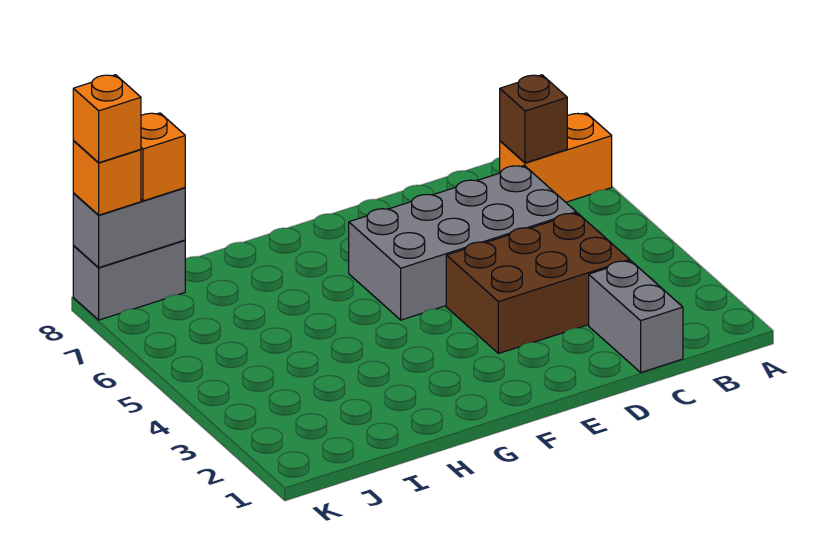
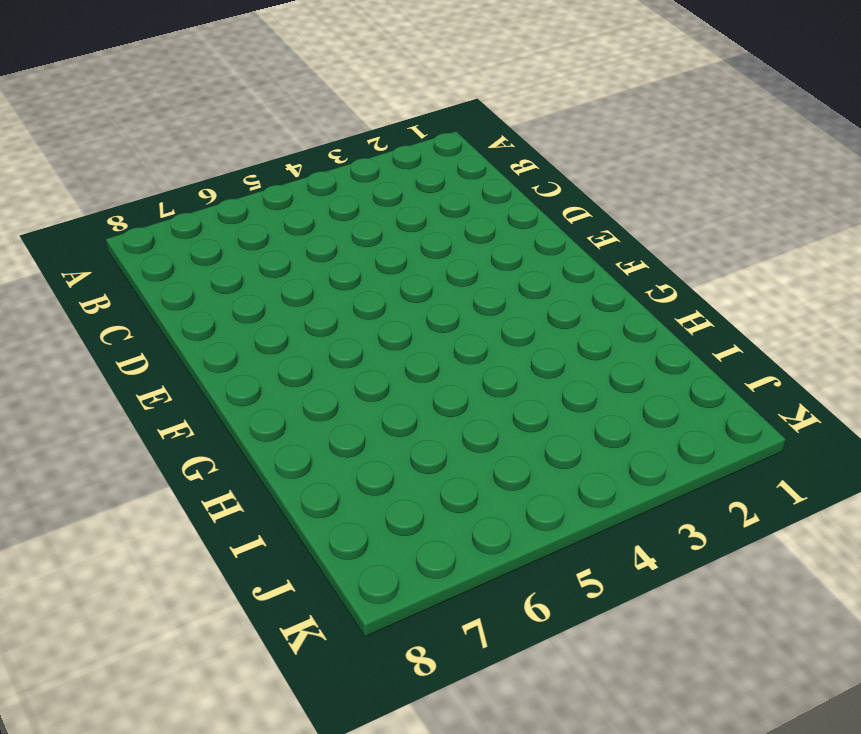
none -> orange 1x2 brick [500,113,612,202]
none -> grey 1x2 brick [589,261,683,372]

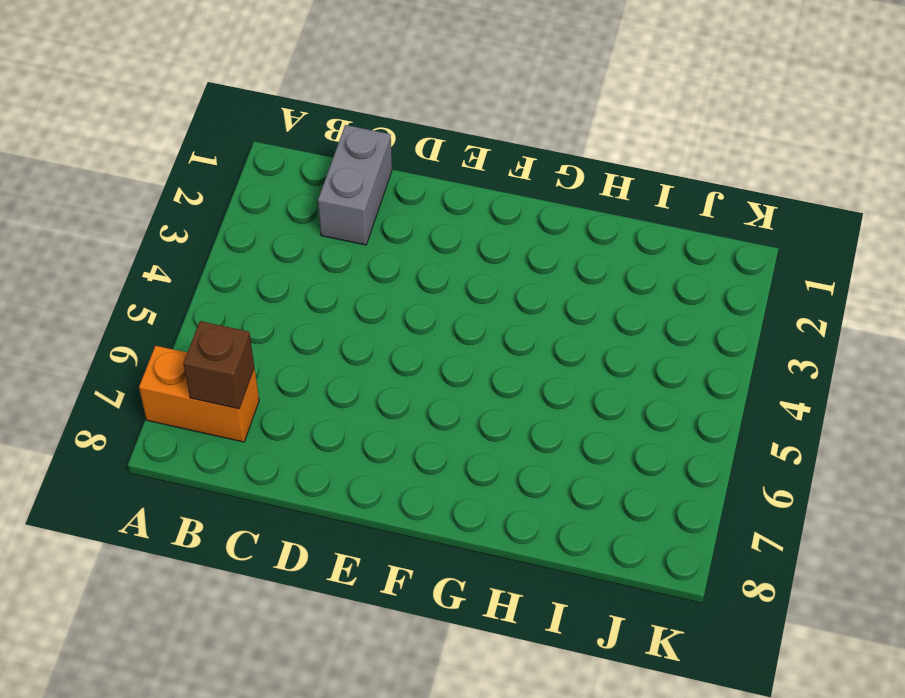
none -> brown 2x3 brick [446,213,630,353]
none -> grey 2x4 brick [349,166,576,320]

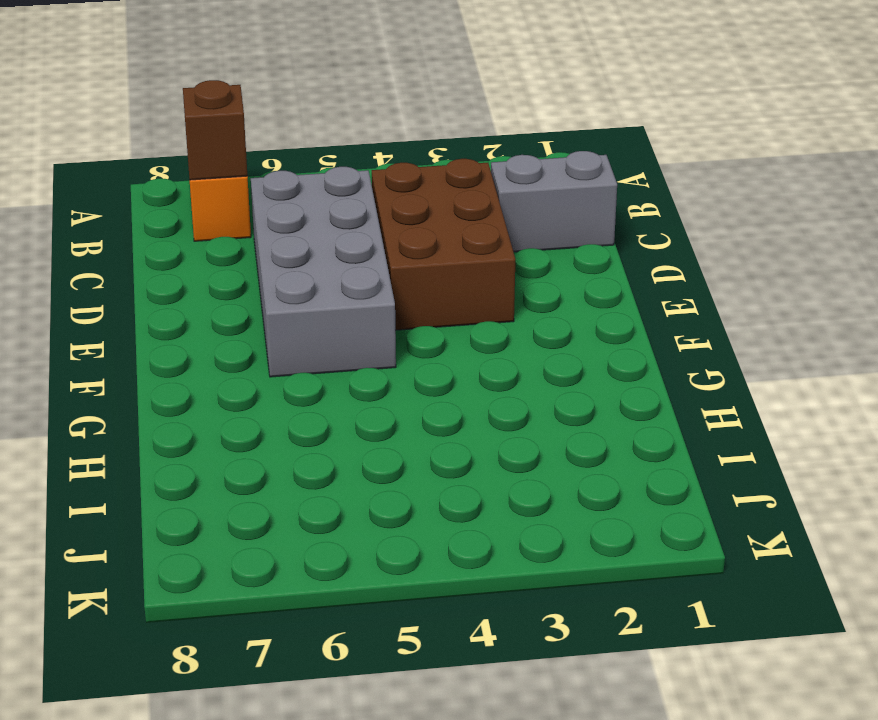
none -> grey 1x2 brick [73,240,185,320]
none -> grey 1x2 brick [73,188,185,268]

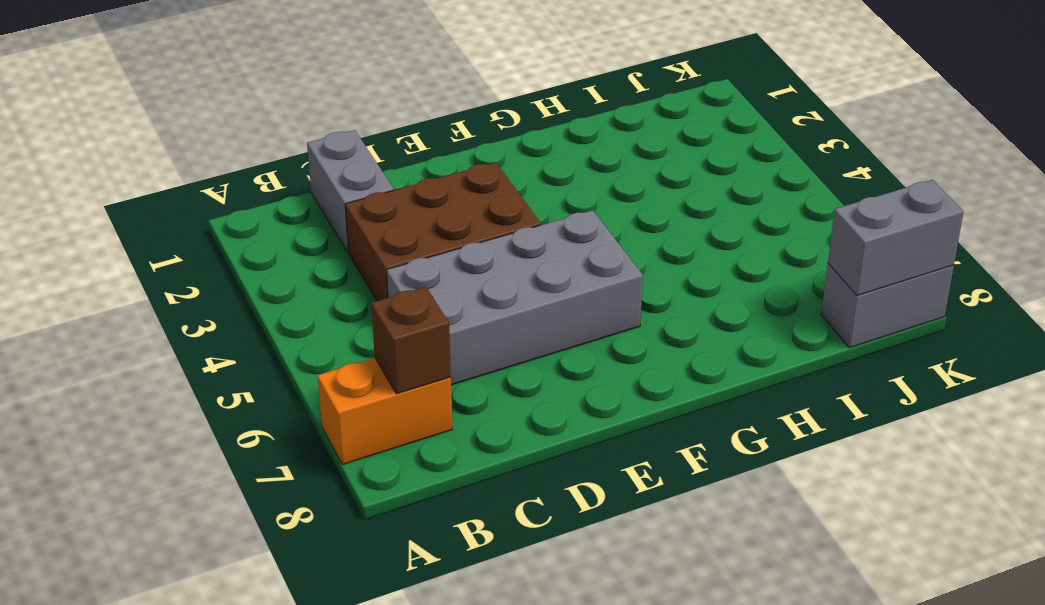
none -> orange 1x1 brick [141,113,185,201]
none -> orange 1x1 brick [73,141,141,215]

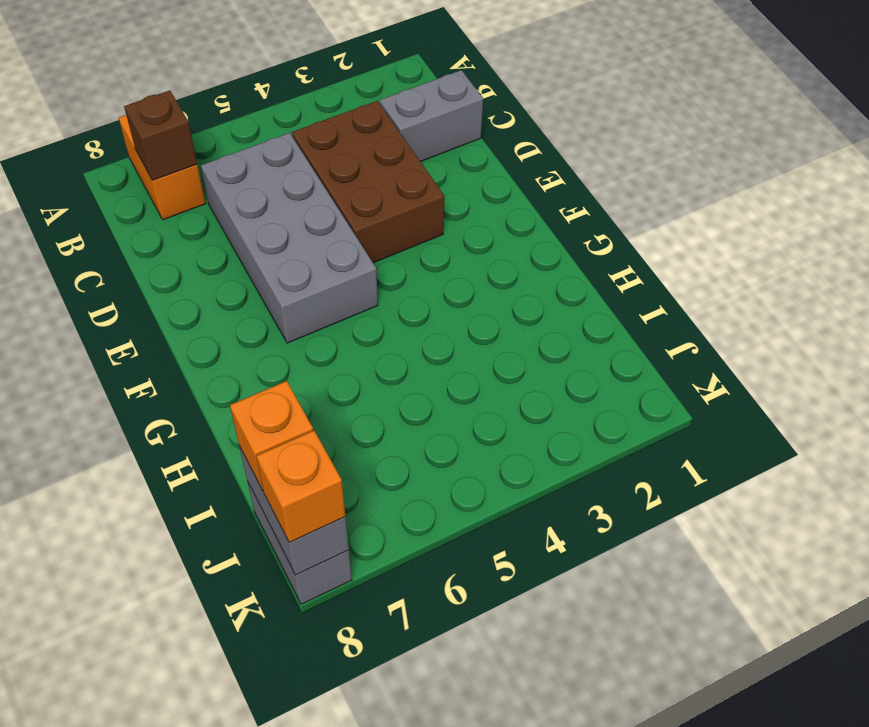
none -> orange 1x1 brick [73,75,141,163]

